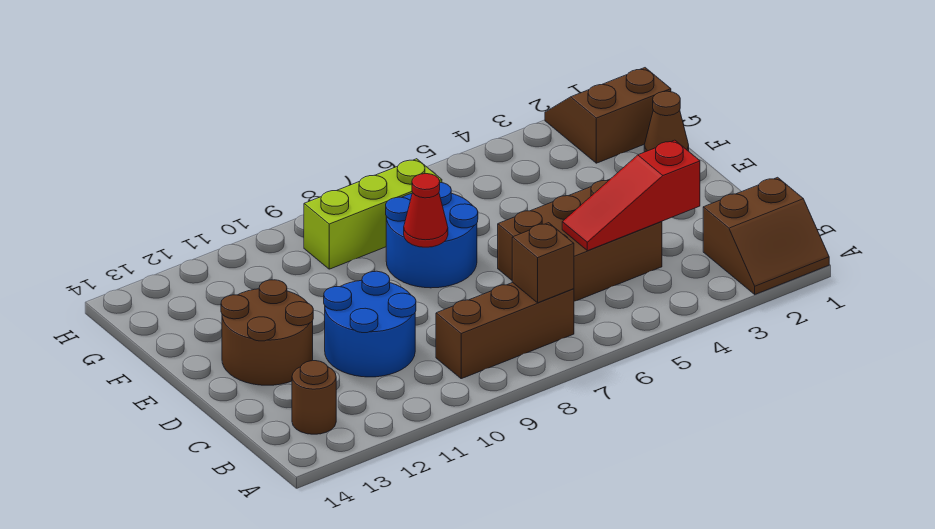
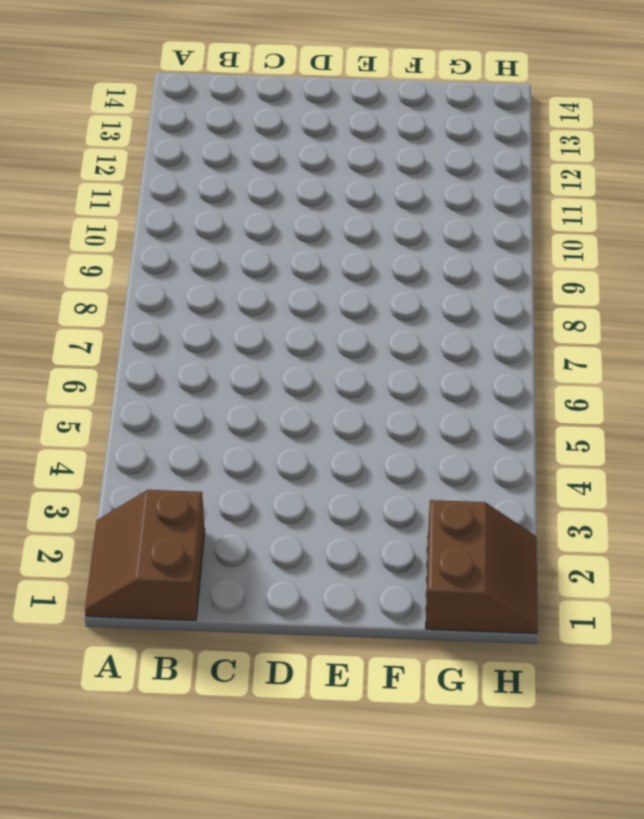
none -> brown 1x3 brick [436,282,574,379]
none -> brown 1x1 round brick [292,361,336,434]
none -> brown 2x3 brick [498,179,662,301]

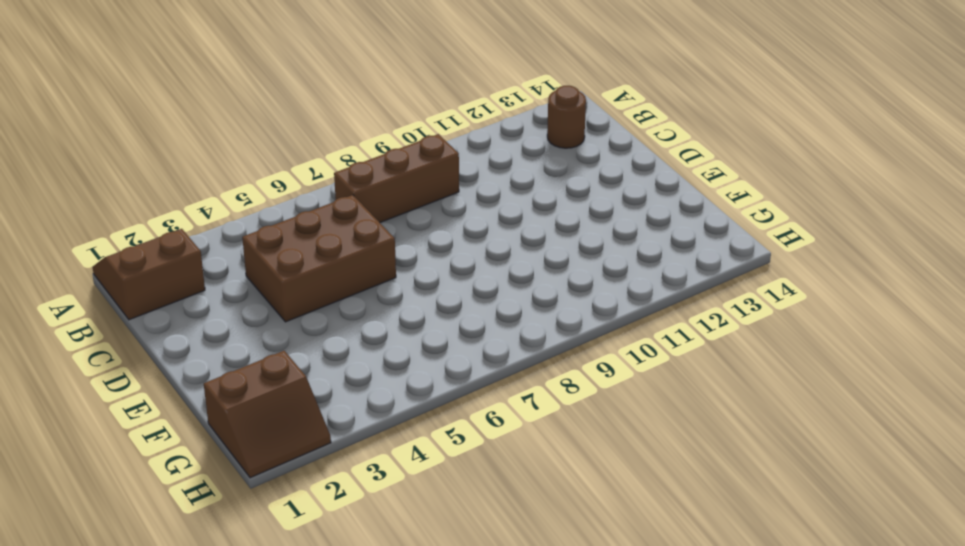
none -> blue 2x2 round brick [324,271,416,377]
none -> brown 2x2 round brick [221,280,313,385]
none -> blue 2x2 round brick [386,182,478,288]

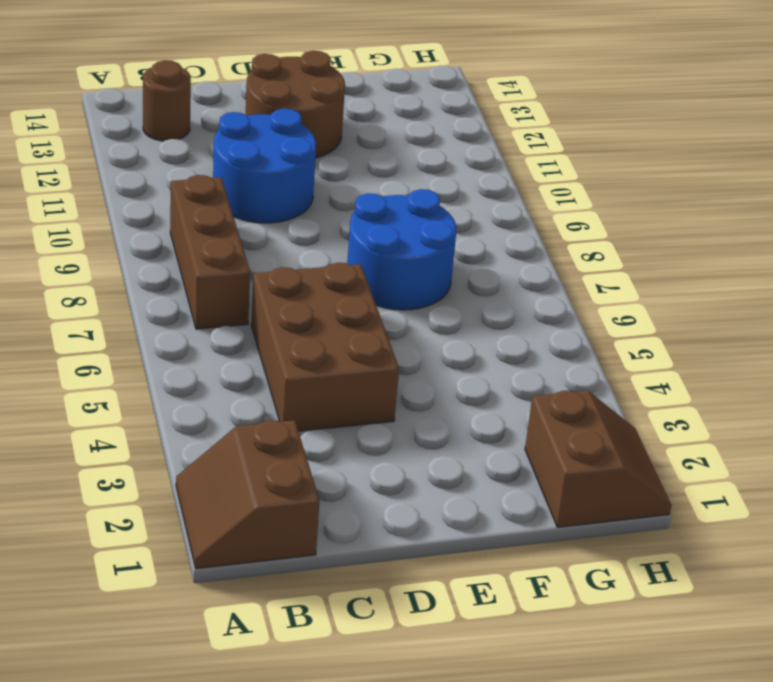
none -> brown 1x1 cone [644,91,689,152]
none -> lime 1x3 brick [304,159,442,269]
none -> brown 1x1 brick [512,223,574,303]

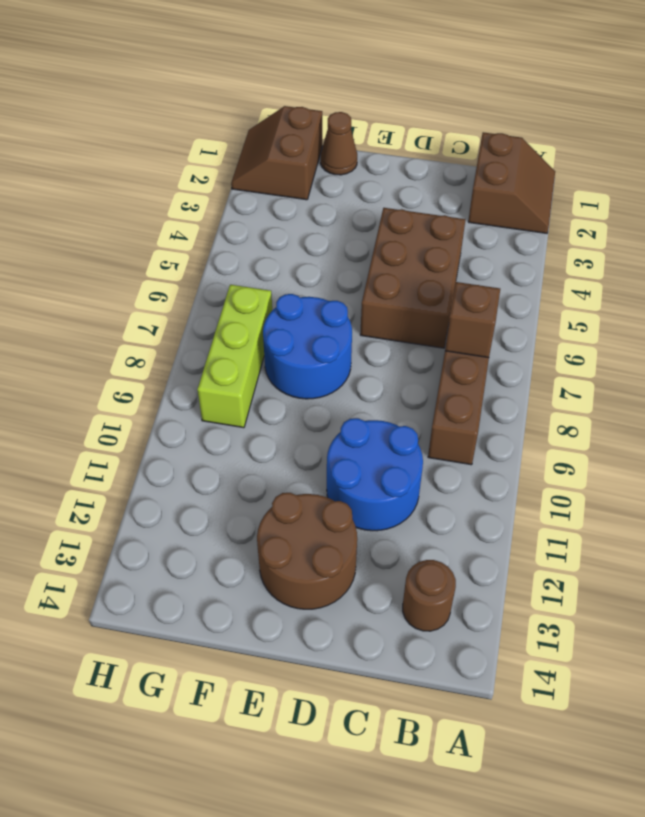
none -> red 1x3 slope [562,140,700,251]
none -> red 1x1 cone [404,174,448,247]

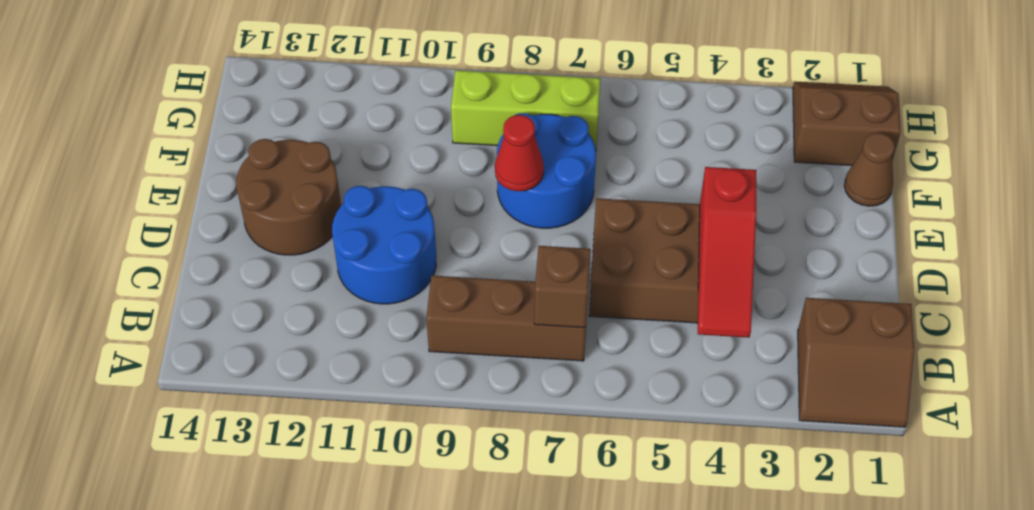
red 1x3 slope [698,167,756,338] -> red 1x3 slope turned to [562,140,700,251]
none -> brown 1x1 round brick [292,361,336,434]

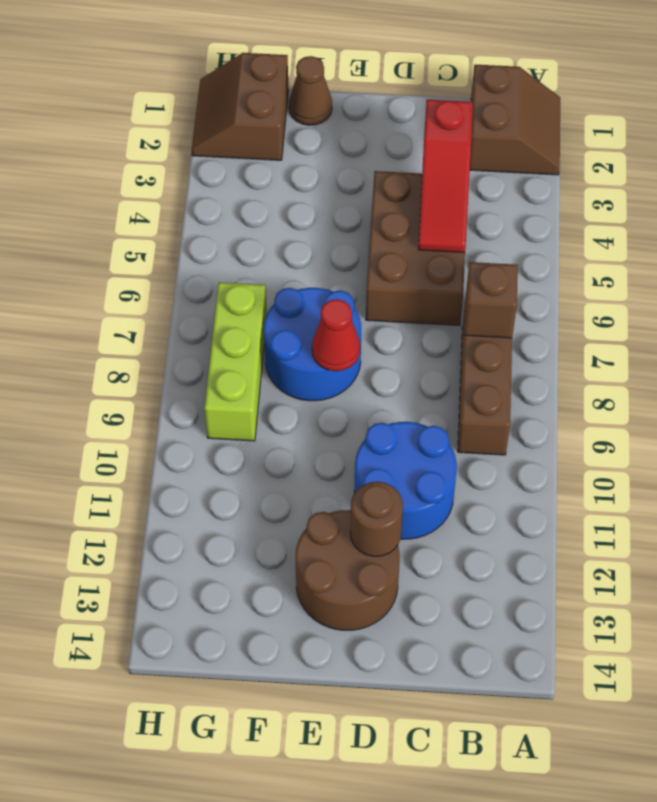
brown 1x1 round brick [350,482,403,557] -> brown 1x1 round brick moved to [292,361,336,434]

